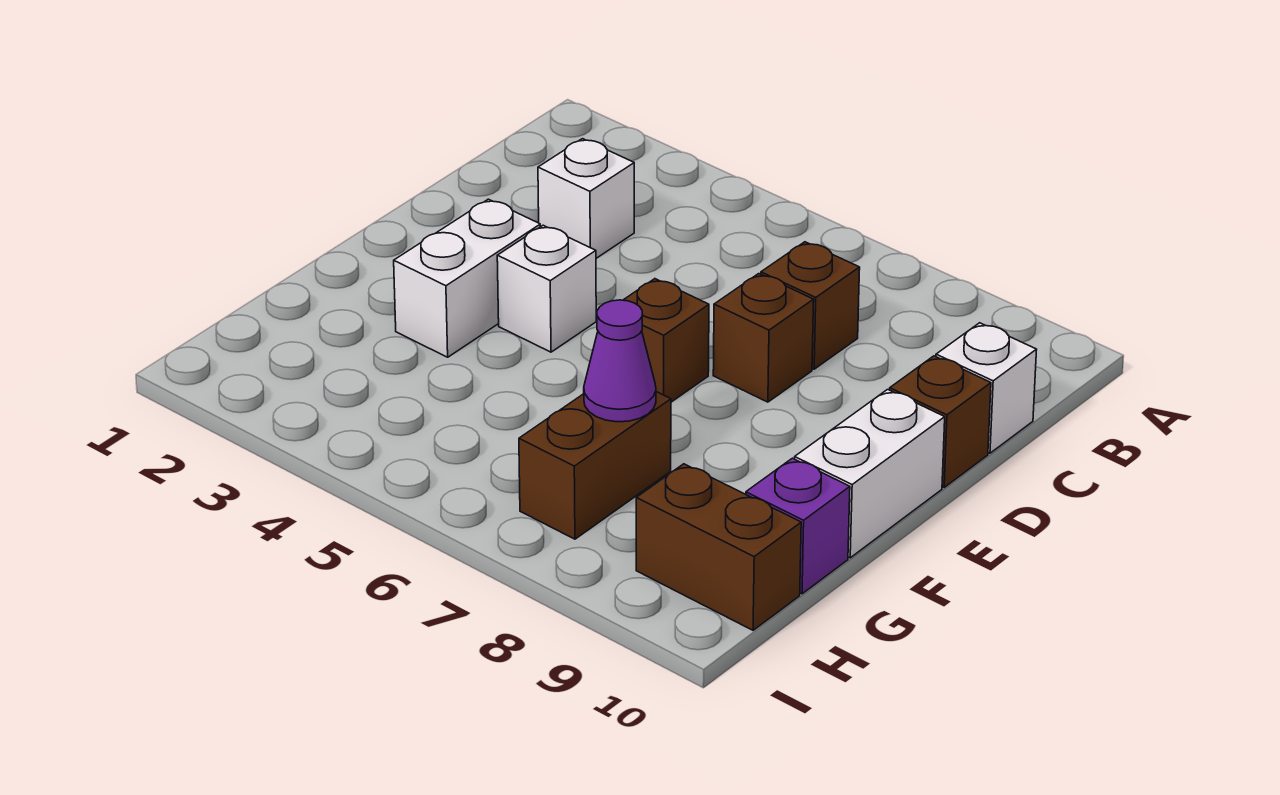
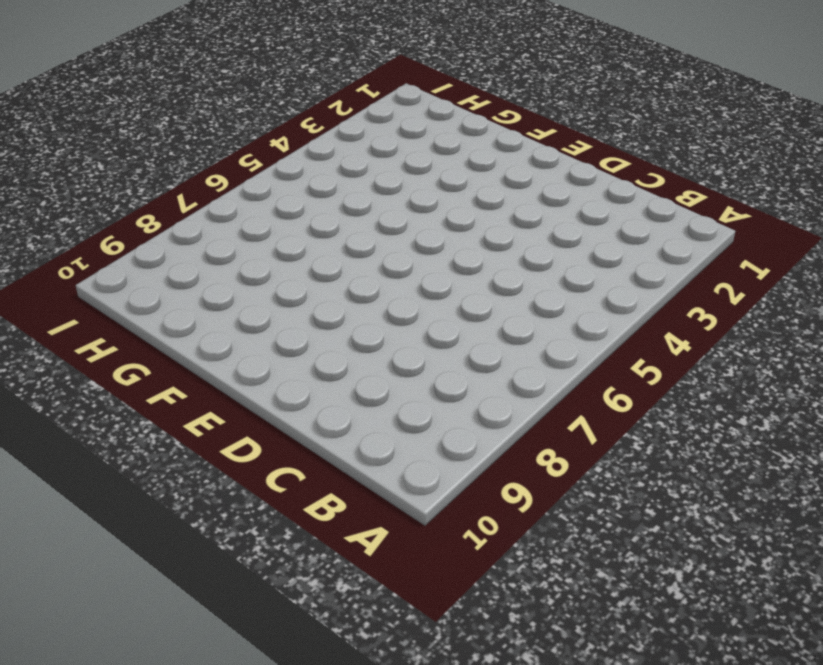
none -> white 1x1 brick [538,139,634,258]
none -> brown 1x1 brick [761,242,860,369]
none -> white 1x1 brick [936,323,1037,453]

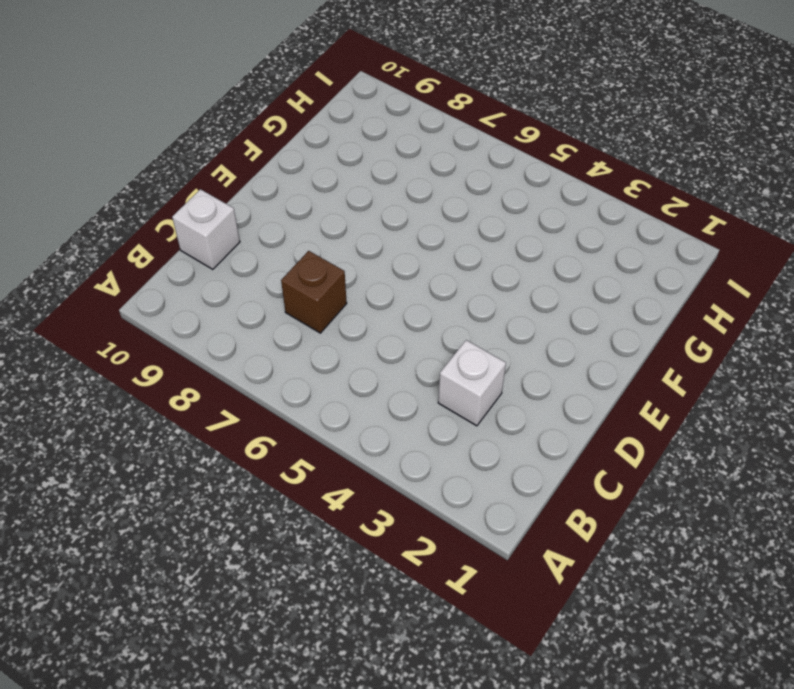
none -> brown 1x1 brick [713,274,814,402]
none -> brown 1x1 brick [890,356,991,487]
none -> white 1x2 brick [394,199,540,357]

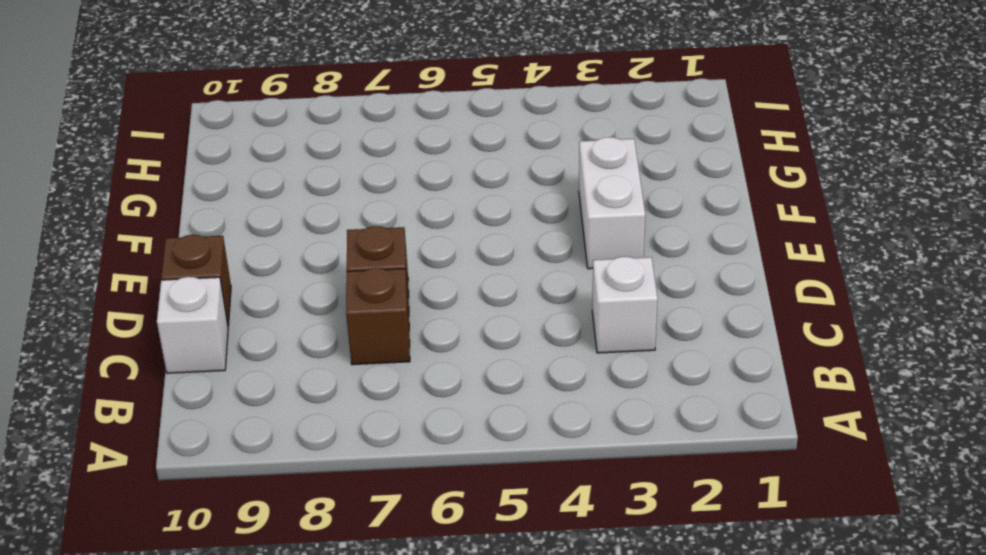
none -> white 1x1 brick [497,225,596,352]
none -> brown 1x1 brick [624,279,709,402]
none -> white 1x2 brick [795,390,945,558]

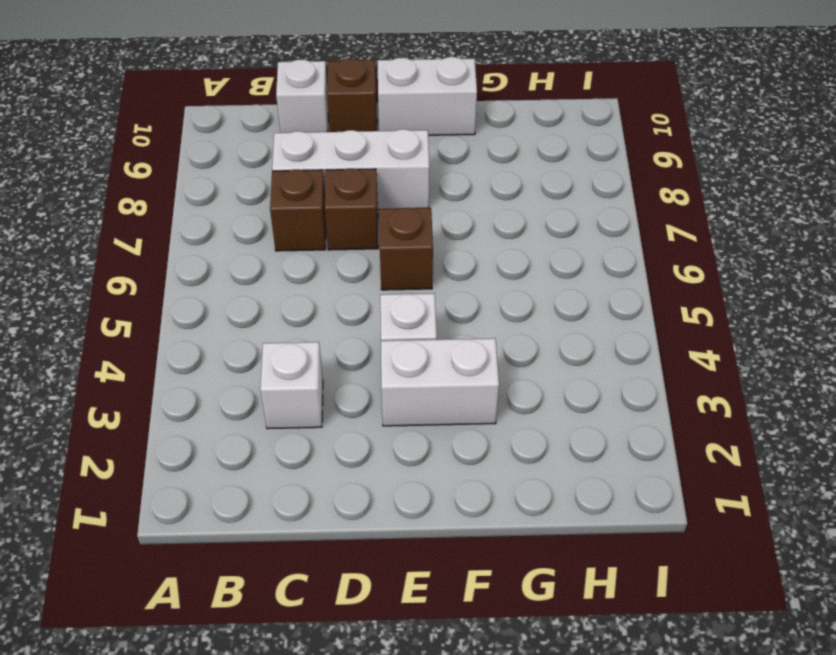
white 1x3 brick [272,129,430,210] -> none
none -> brown 1x2 brick [519,392,671,539]
none -> purple 1x1 brick [746,458,850,594]
none -> brown 1x2 brick [636,464,801,630]

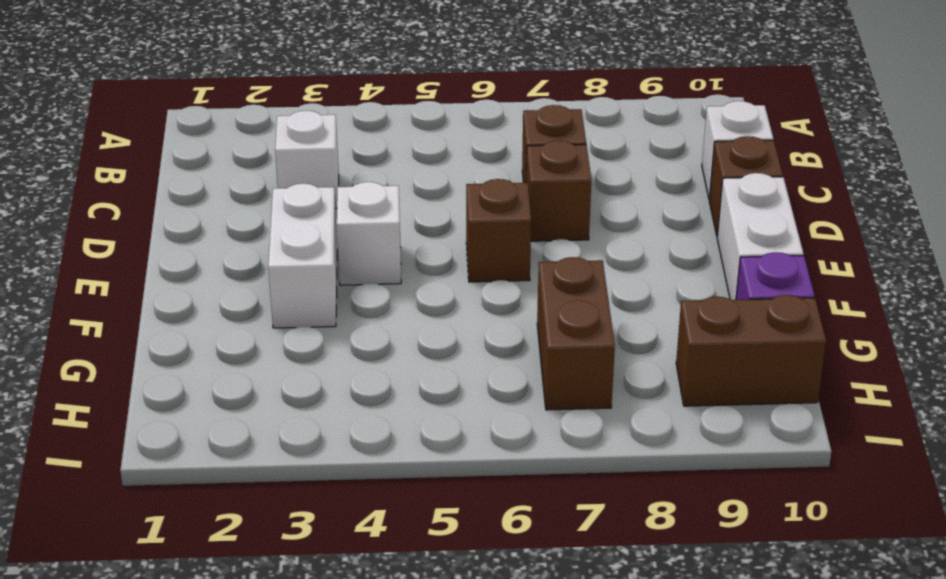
none -> purple 1x1 cone [584,300,656,422]

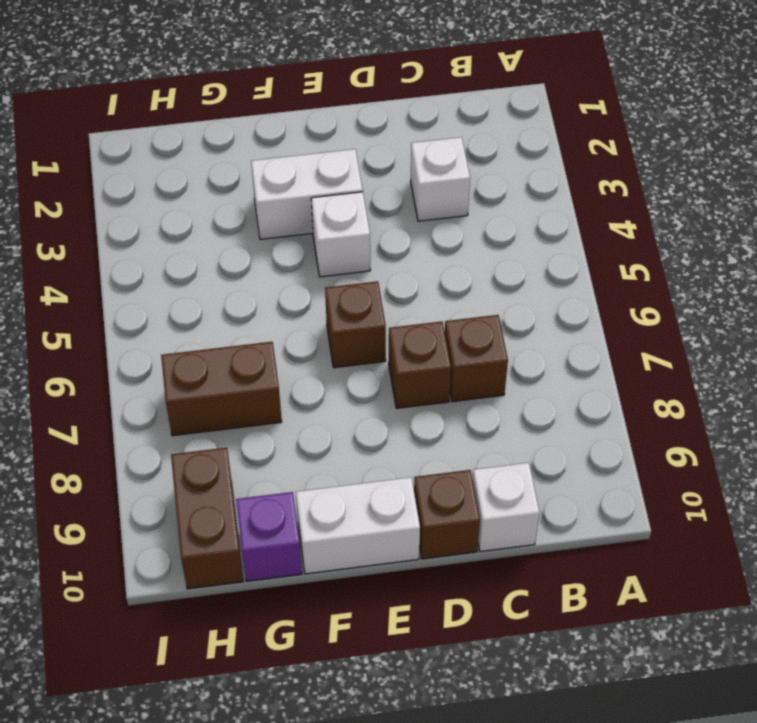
none -> purple 1x1 cone [584,300,656,422]

